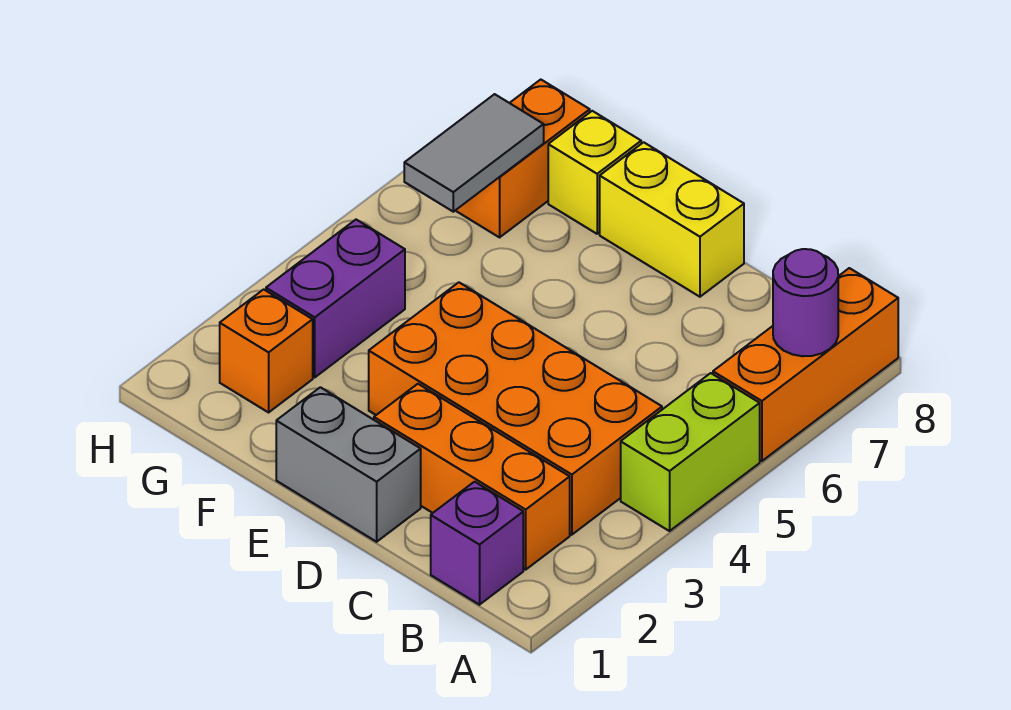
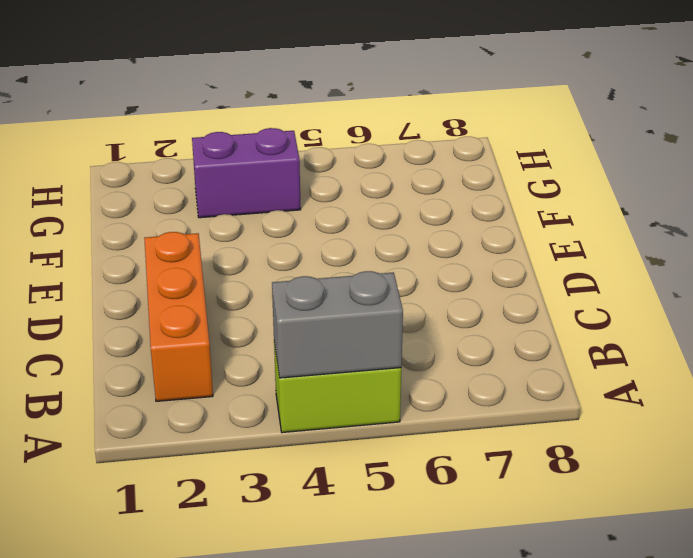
grey 1x2 brick [272,271,403,378] -> grey 1x2 brick turned to [276,387,421,542]
none -> orange 1x3 brick [713,268,898,461]
none -> purple 1x1 brick [431,482,523,605]
none -> orange 2x4 brick [369,282,662,535]

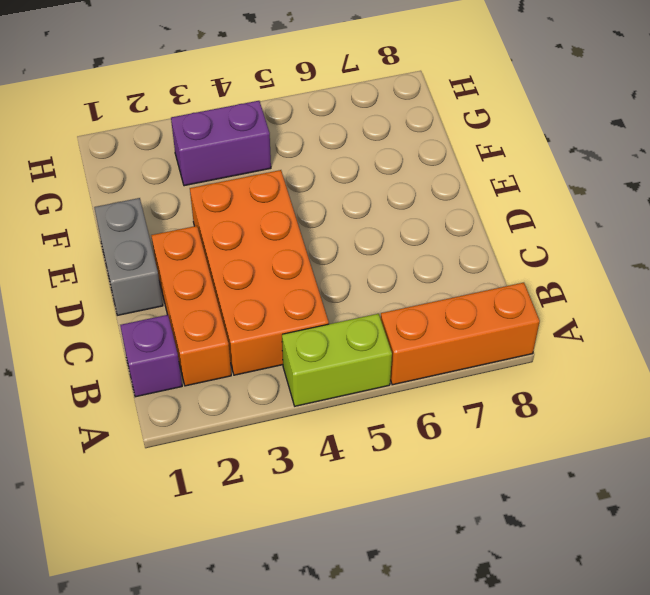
none -> yellow 1x2 brick [600,142,744,297]
none -> yellow 1x1 brick [548,111,641,234]
none -> orange 1x1 brick [220,289,313,412]

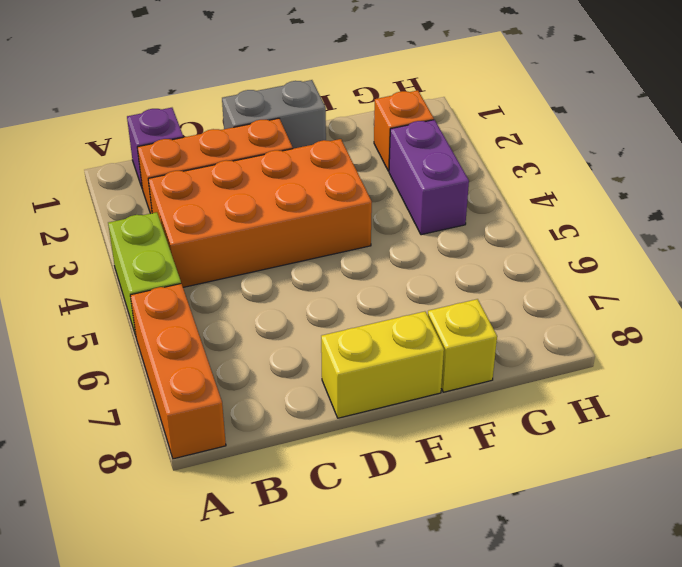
none -> orange 1x2 brick [455,80,590,237]
none -> purple 1x1 round brick [773,249,838,356]
none -> grey 1x2 tile [404,94,544,212]

